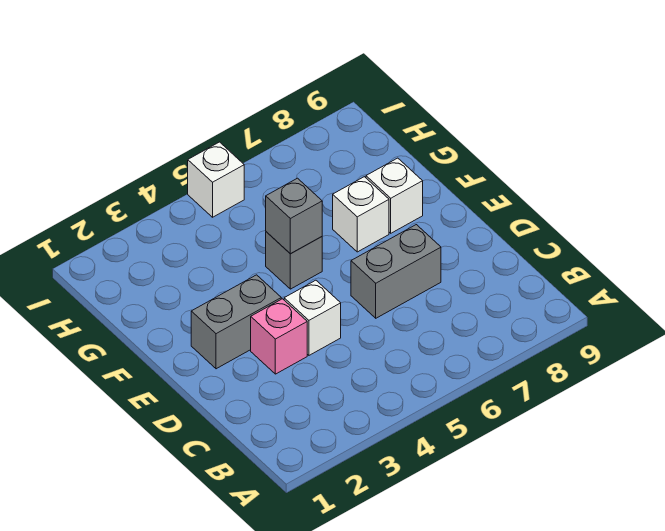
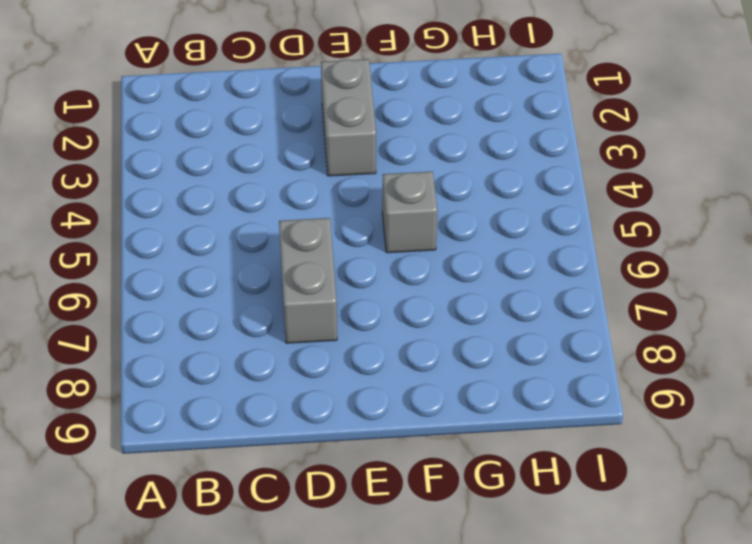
none -> pink 1x1 brick [251,299,307,374]
none -> white 1x1 brick [284,280,341,355]

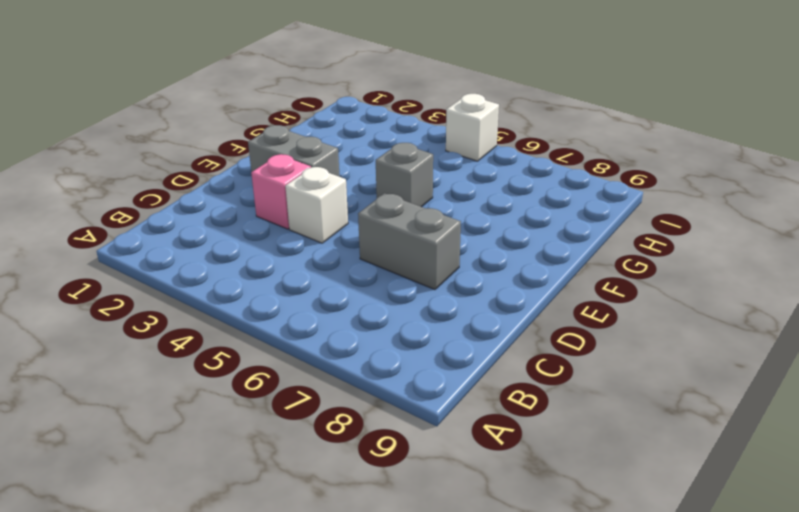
none -> white 1x1 brick [333,177,389,252]
none -> white 1x1 brick [366,158,423,233]

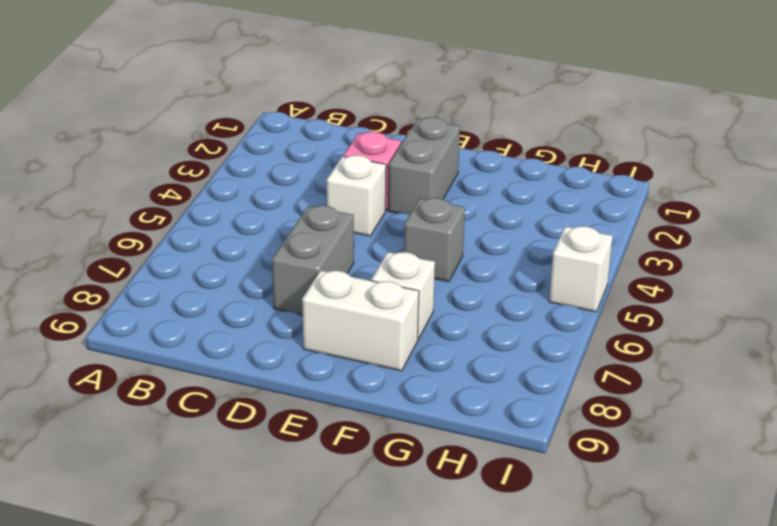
white 1x2 brick [302,270,419,371] -> white 1x1 brick [366,158,423,233]
none -> grey 1x1 brick [266,178,322,254]

